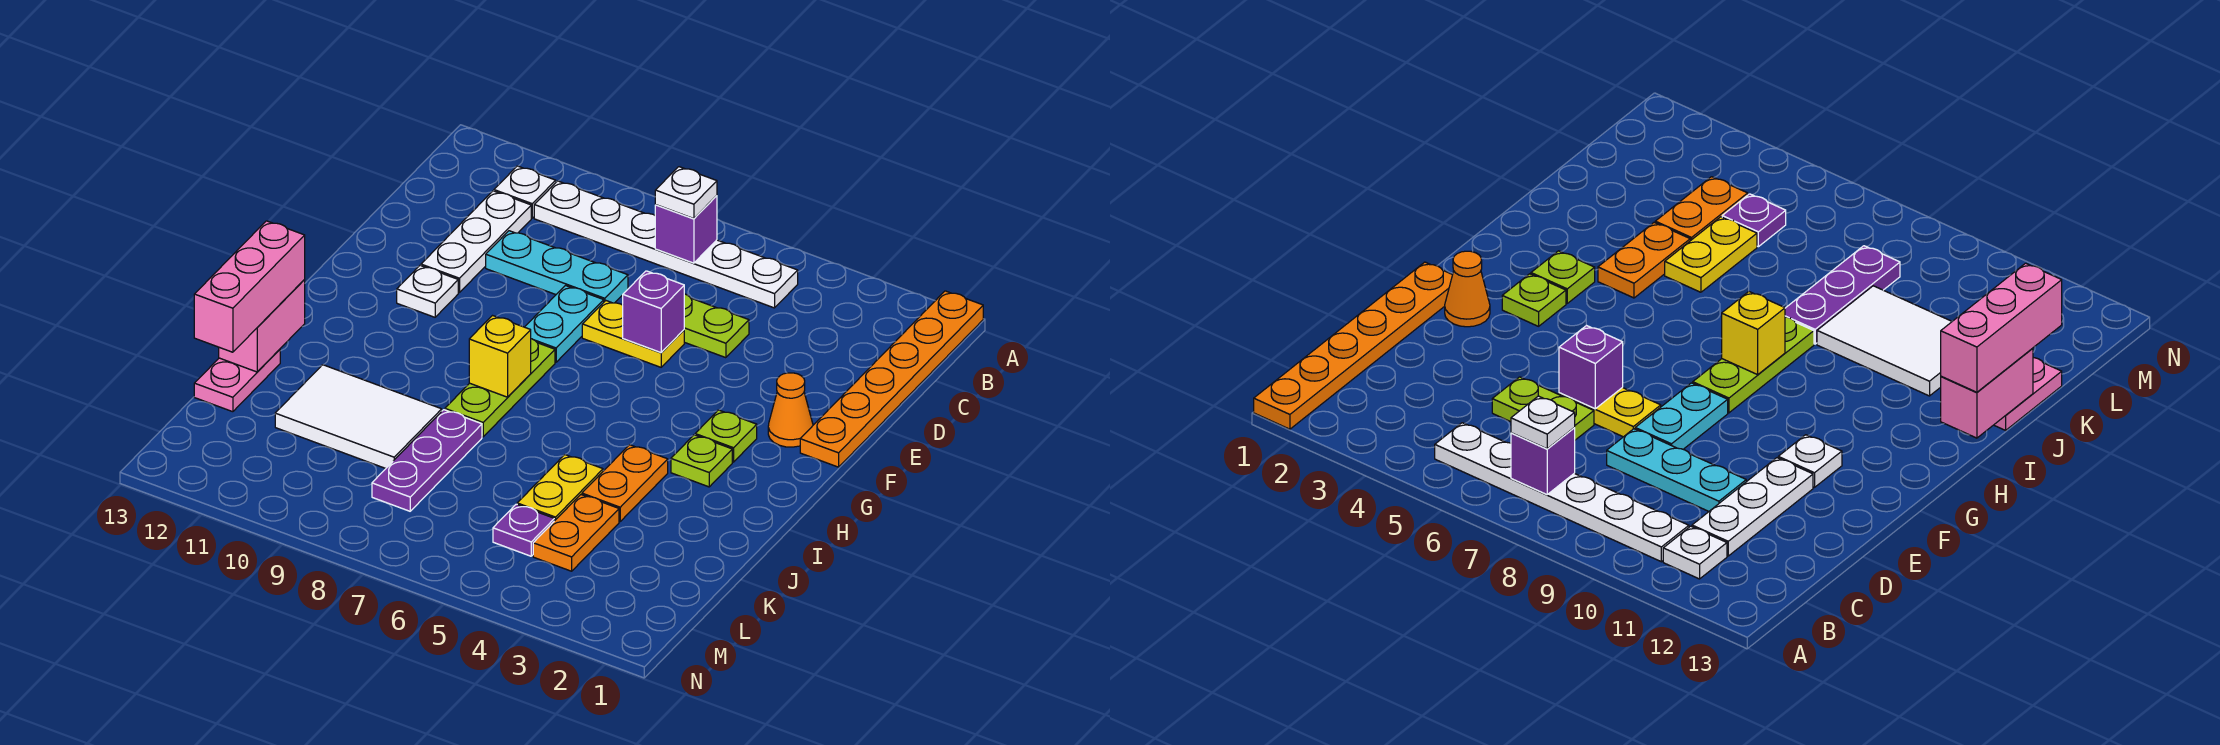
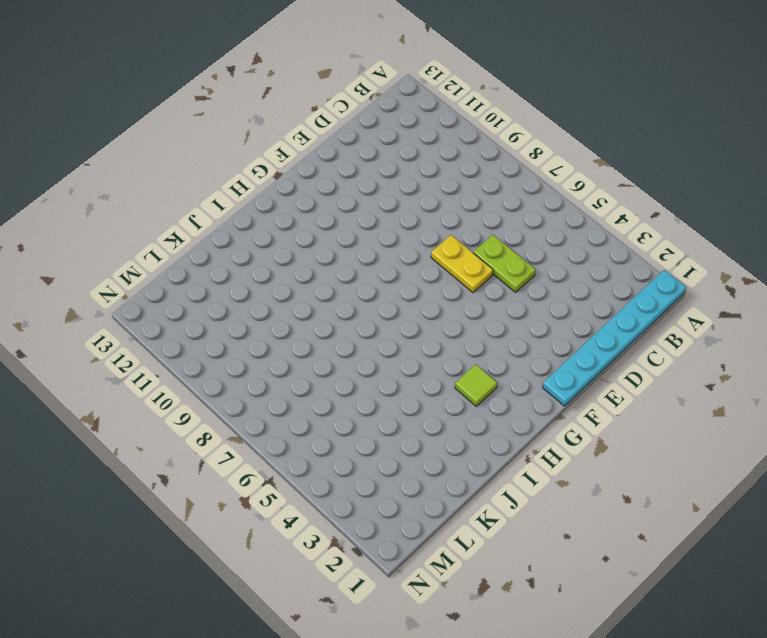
cyan 1x6 plate [543,270,686,406] -> orange 1x6 plate [800,291,983,467]
lime 1x1 tile [455,364,497,406] -> lime 1x1 plate [671,435,732,487]
none -> white 1x6 plate [534,181,798,308]
none -> white 1x1 plate [494,166,556,218]
none -> white 1x3 plate [421,191,531,293]

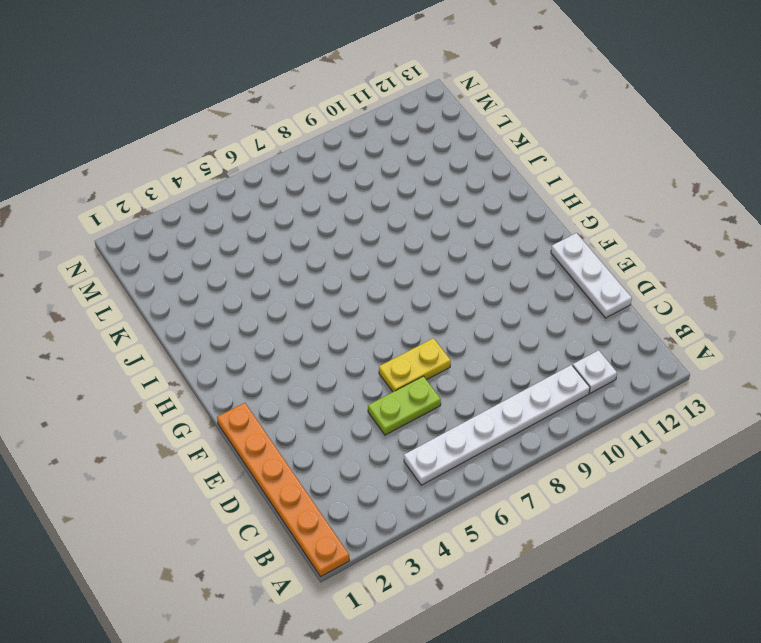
white 1x3 plate [551,233,632,318] -> white 1x3 plate moved to [421,191,531,293]
none -> cyan 1x3 plate [486,231,628,303]
none -> cyan 1x2 plate [525,286,604,362]
none -> orange 1x1 cone [768,373,813,447]

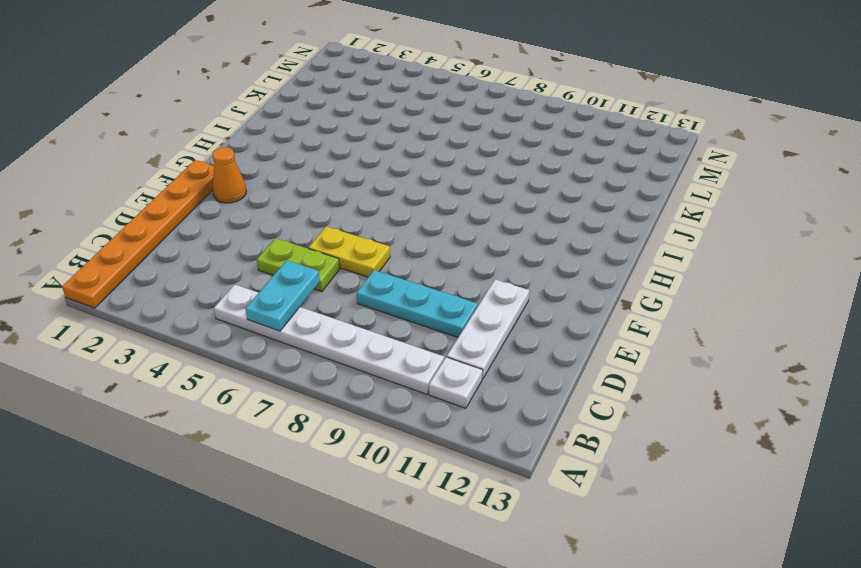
cyan 1x2 plate [245,260,320,331] -> cyan 1x2 plate moved to [525,286,604,362]
none -> white 1x1 plate [397,265,458,317]
none -> lime 1x1 plate [695,410,757,462]
none -> lime 1x3 plate [445,339,555,437]

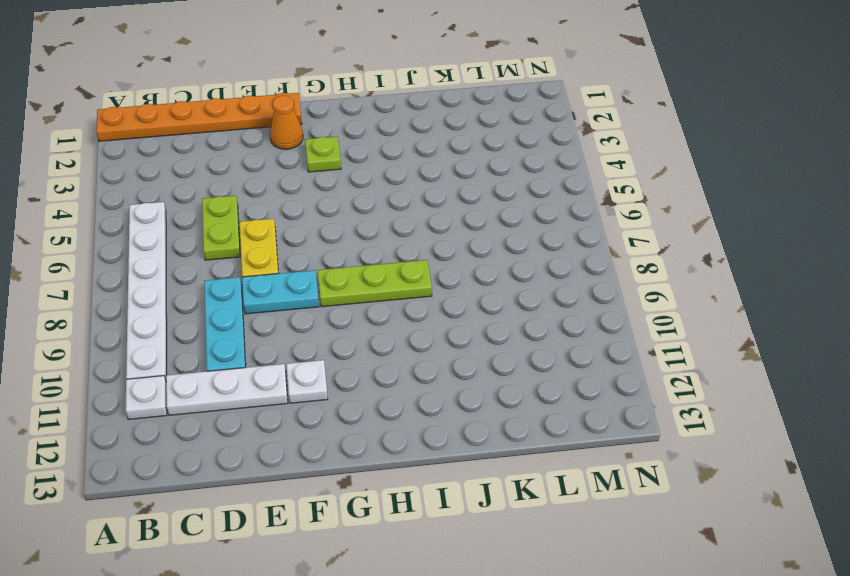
none -> lime 1x1 plate [671,435,732,487]
none -> orange 1x2 plate [582,445,668,521]
none -> yellow 1x2 plate [517,455,603,521]

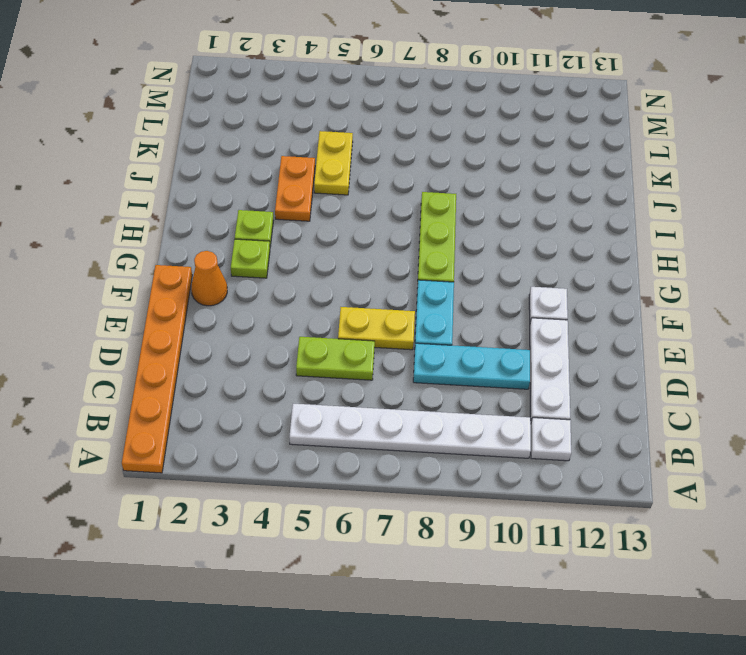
none -> purple 1x3 plate [372,410,482,511]
none -> white 2x3 tile [275,365,442,468]
none -> pink 1x2 plate [194,349,280,412]

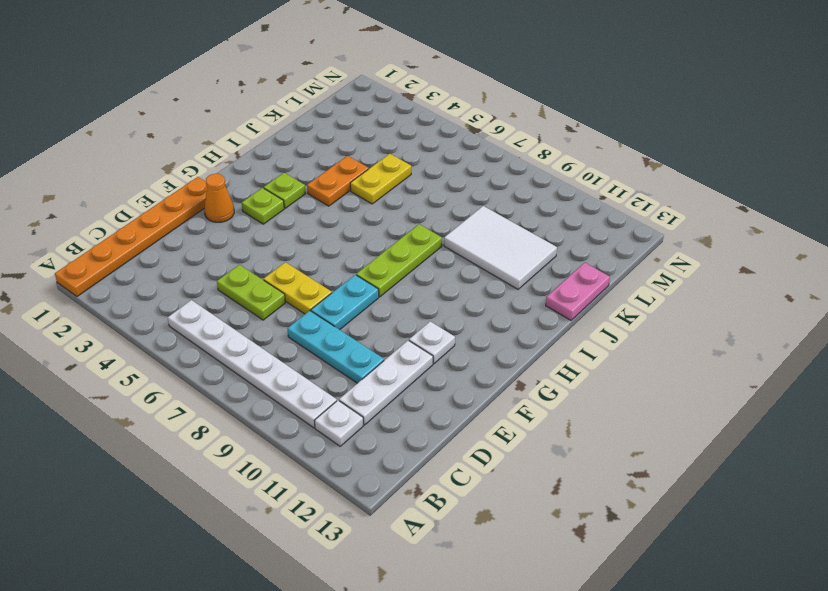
none -> purple 1x3 plate [372,410,482,511]
none -> orange 1x2 plate [533,495,619,571]
none -> purple 1x1 plate [493,504,554,556]

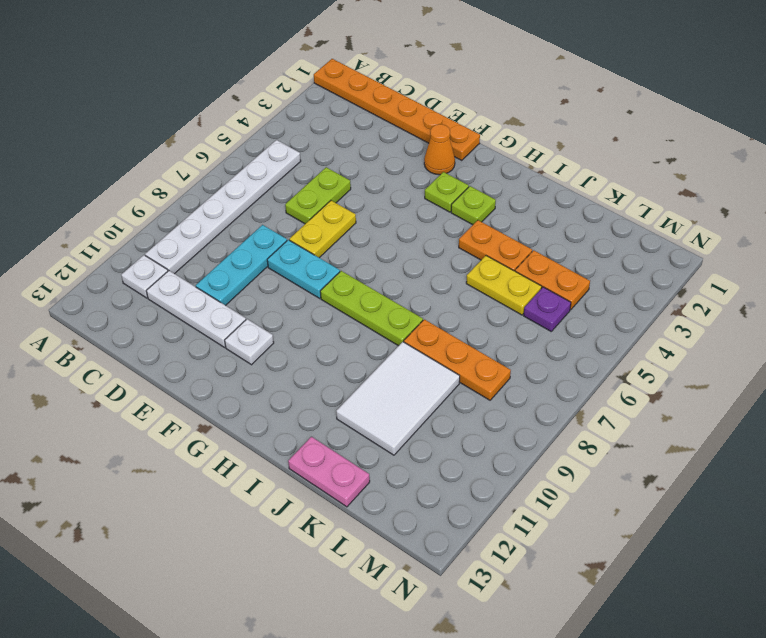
orange 1x3 plate [404,319,511,400] -> purple 1x3 plate [372,410,482,511]
none -> purple 1x1 brick [655,196,717,263]
none -> purple 1x1 brick [623,271,684,353]
none -> yellow 1x1 brick [469,316,531,397]

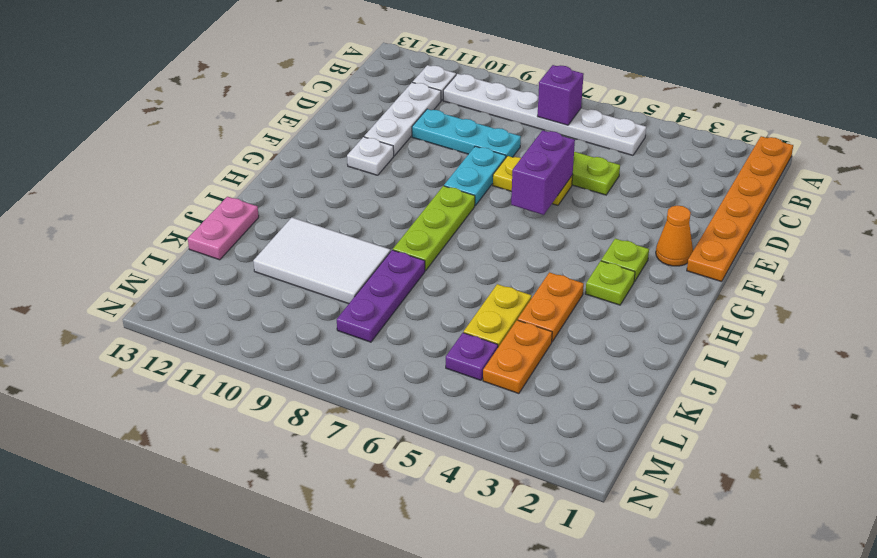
purple 1x2 brick [511,130,575,215] -> purple 1x1 brick [623,271,684,353]
none -> yellow 1x1 brick [469,316,531,397]
none -> pink 1x2 brick [219,280,305,372]
none -> white 1x1 plate [655,167,717,219]

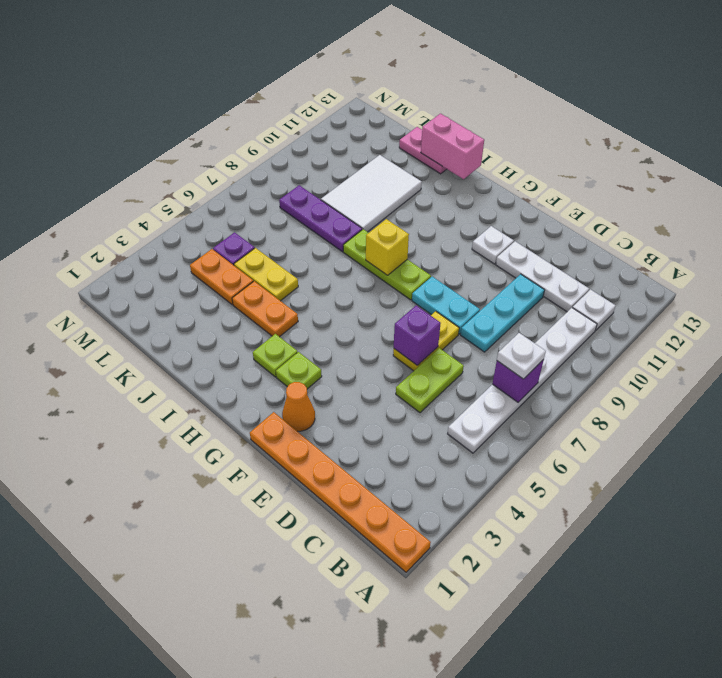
none -> pink 1x3 brick [194,221,305,352]

